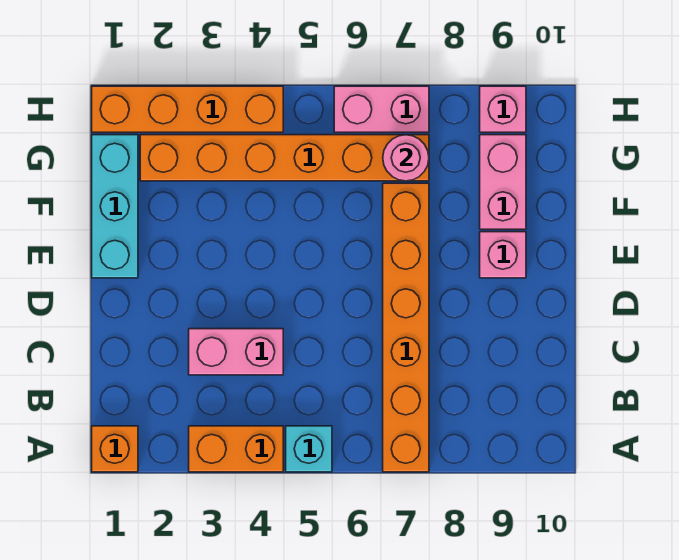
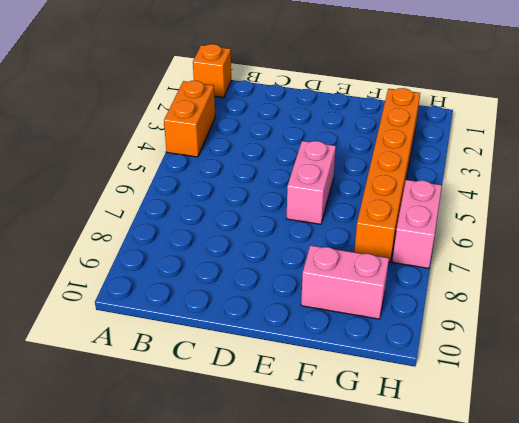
pink 1x2 brick [287,141,336,224] -> pink 1x2 brick moved to [189,329,283,375]
none -> cyan 1x1 brick [286,426,332,472]
none -> orange 1x6 brick [383,183,429,472]
none -> cyan 1x3 brick [92,135,138,278]

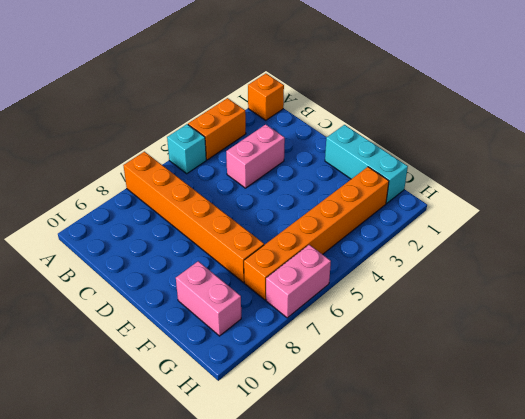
none -> pink 1x1 brick [480,232,526,278]
none -> orange 1x4 brick [92,86,283,132]
none -> pink 1x1 brick [480,86,526,132]

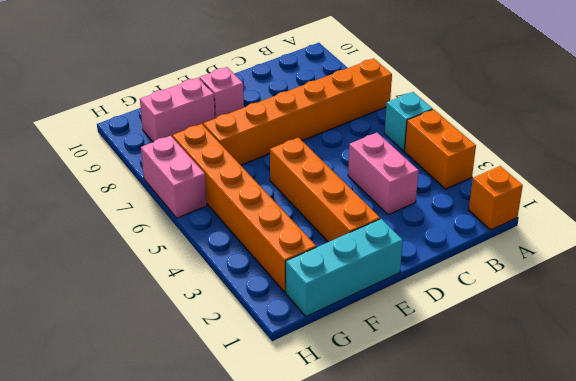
orange 1x4 brick [270,138,380,242] -> orange 1x4 brick moved to [92,86,283,132]
none -> pink 1x1 brick [480,86,526,132]
none -> pink 1x1 round brick [383,135,429,181]

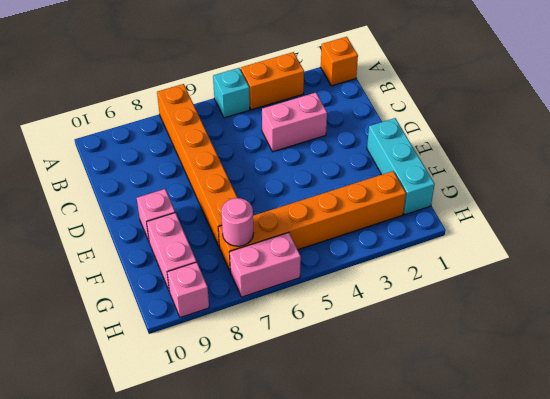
none -> orange 1x4 brick [92,86,283,132]

